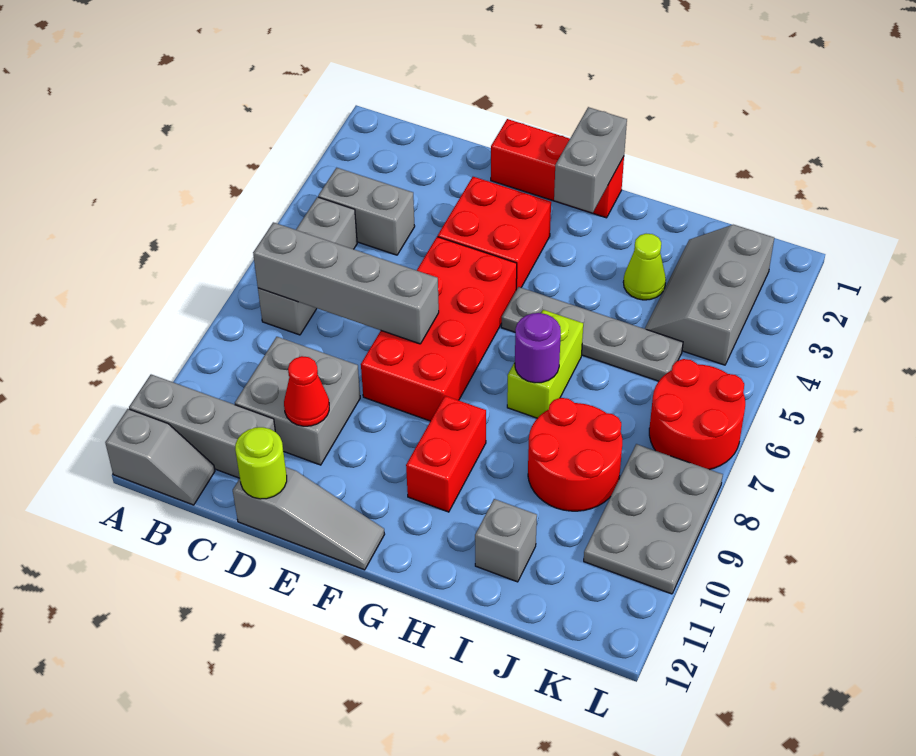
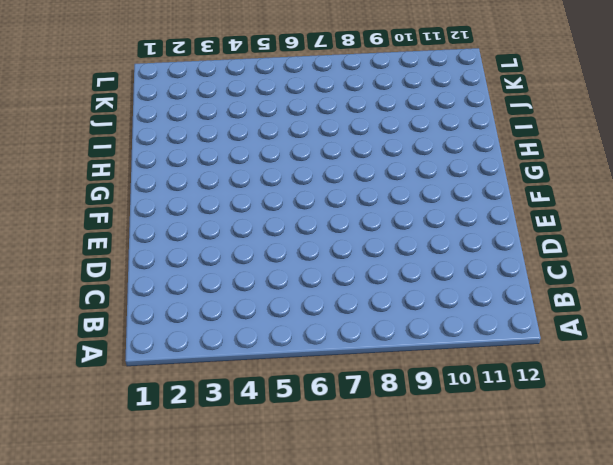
none -> grey 1x3 brick [129,375,275,478]
none -> grey 1x2 slope [105,409,215,505]
none -> grey 1x2 brick [318,168,415,255]

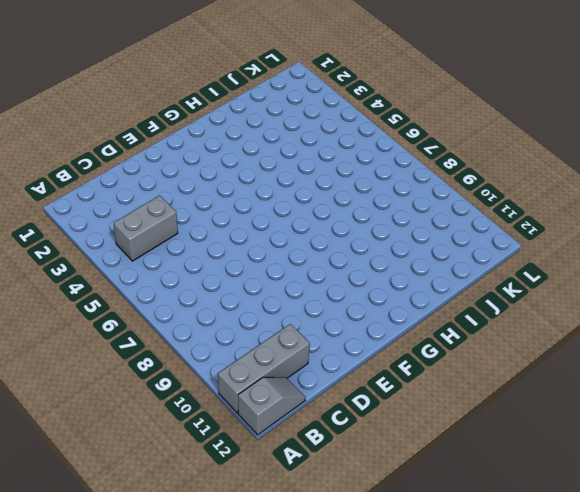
none -> grey 1x3 brick [258,197,357,335]
none -> grey 2x2 brick [235,337,360,465]
none -> grey 1x3 slope [233,467,385,570]

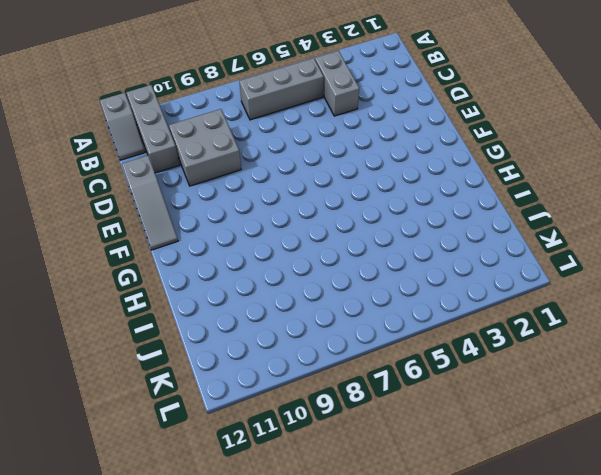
none -> red 1x3 brick [491,119,624,218]
none -> red 2x2 brick [438,177,551,290]
none -> red 2x4 brick [361,237,517,421]

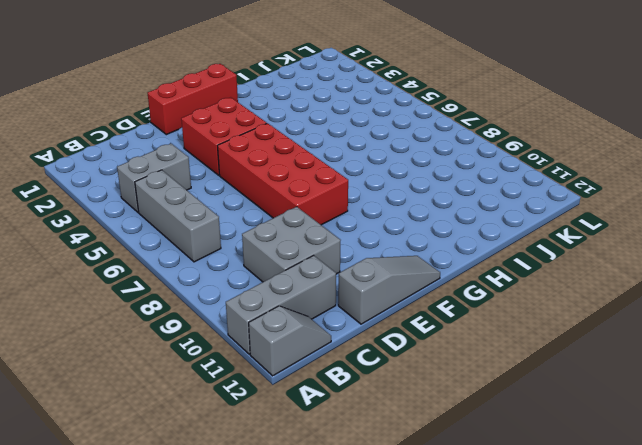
none -> grey 1x4 plate [501,287,683,381]
none -> red 1x2 brick [406,396,486,512]
none -> lime 1x2 brick [507,310,583,418]

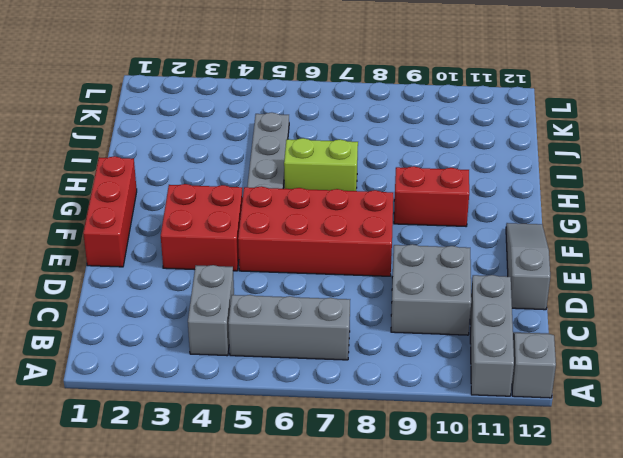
none -> lime 1x1 cone [623,234,666,300]
none -> red 2x2 round brick [528,398,622,511]
none -> grey 1x1 brick [475,499,537,582]

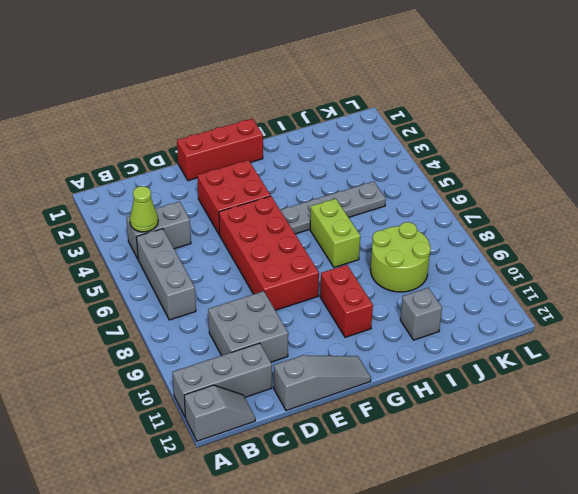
lime 1x1 cone [130,186,158,232] -> lime 1x1 cone moved to [623,234,666,300]
lime 2x2 round brick [370,222,431,292] -> red 2x2 round brick [528,398,622,511]
none -> grey 2x3 slope [645,225,774,365]
none -> red 2x2 round brick [649,359,745,470]
none -> grey 2x3 plate [584,444,723,594]

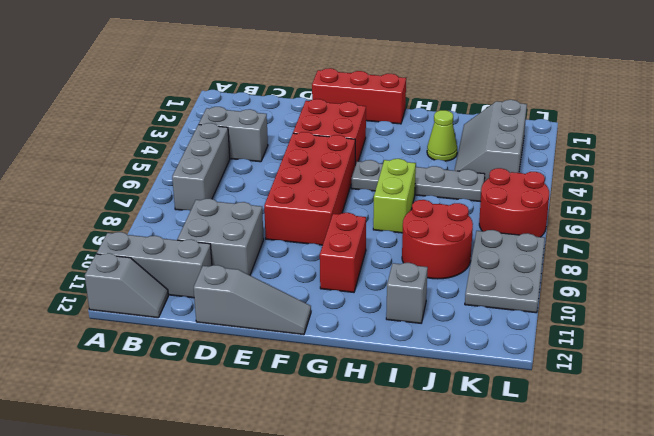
none -> grey 1x4 brick [253,222,439,344]
none -> red 1x1 cone [284,356,329,426]
none -> lime 1x1 round brick [235,427,287,499]

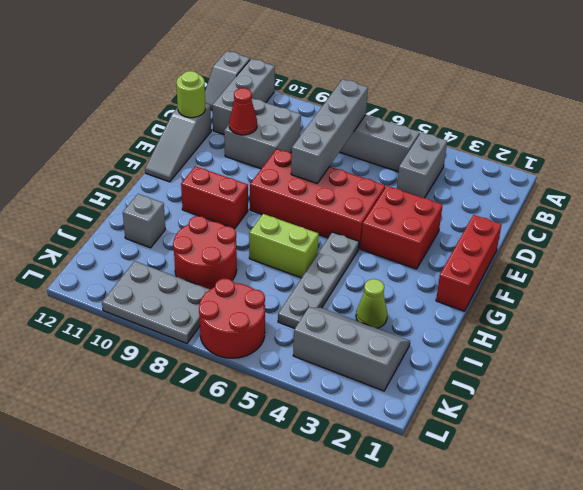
none -> grey 1x2 brick [554,107,627,213]
none -> purple 1x1 round brick [515,313,561,383]

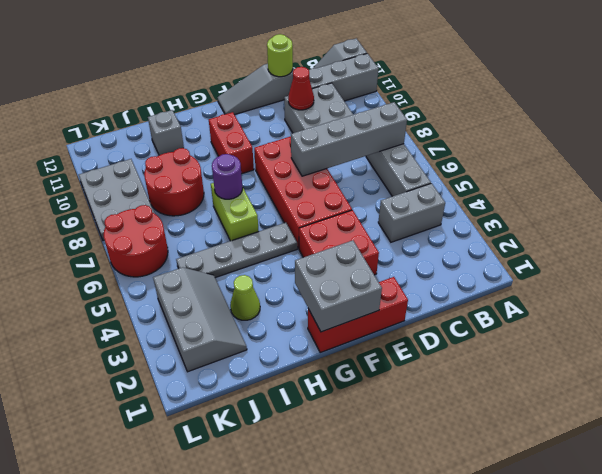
grey 2x2 brick [295,240,382,332] -> grey 1x2 brick [554,107,627,213]

